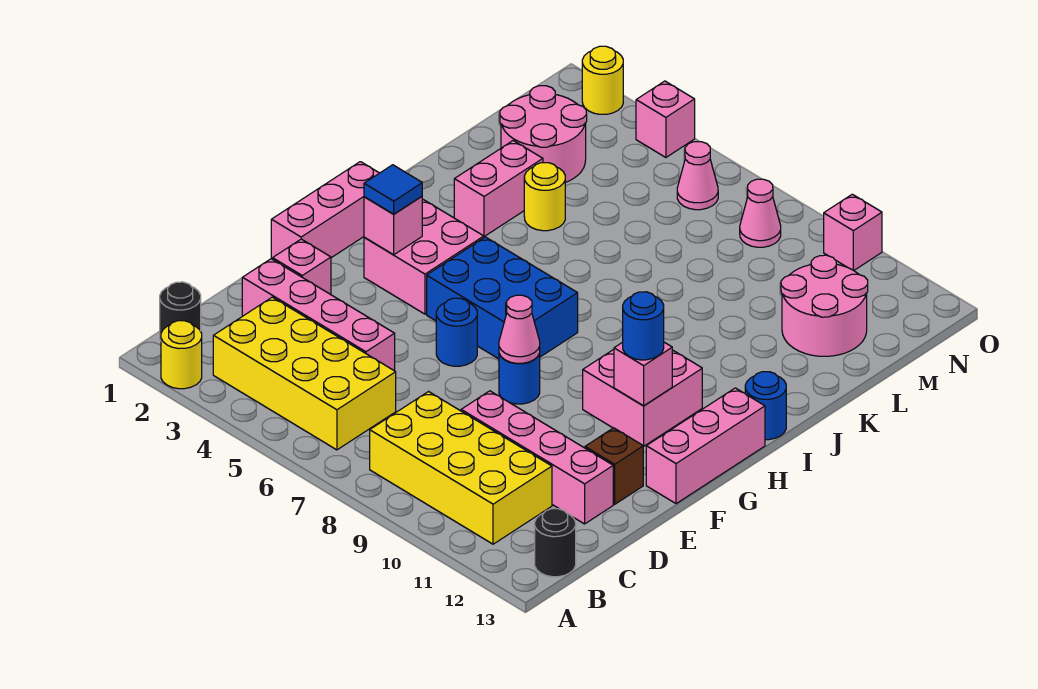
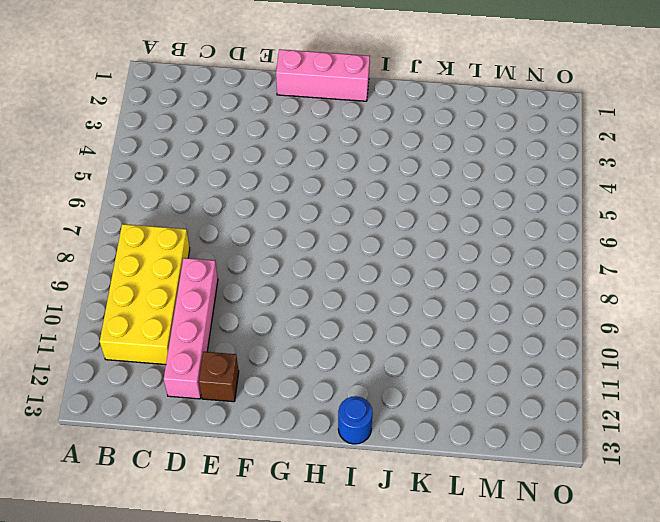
none -> yellow 1x1 round brick [161,321,202,389]
none -> black 1x1 round brick [160,282,201,341]
none -> yellow 2x4 brick [213,297,396,450]
none -> black 1x1 round brick [535,509,576,577]

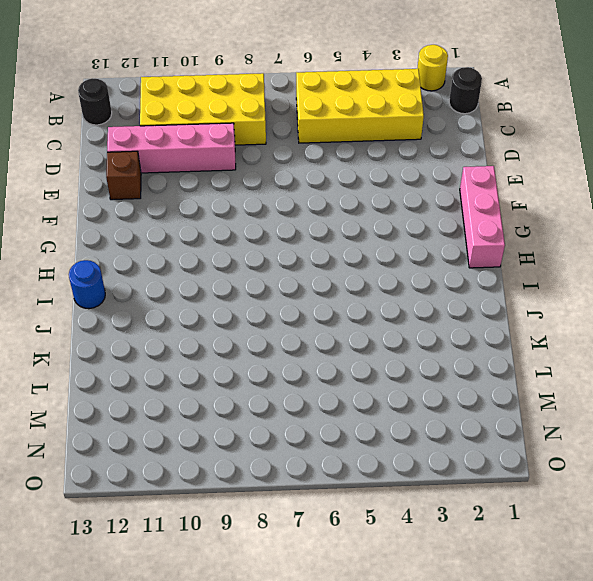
none -> pink 1x4 brick [242,259,395,371]
none -> pink 1x1 brick [273,239,331,295]
none -> blue 1x1 round brick [436,298,477,366]
none -> blue 1x1 round brick [499,354,540,404]

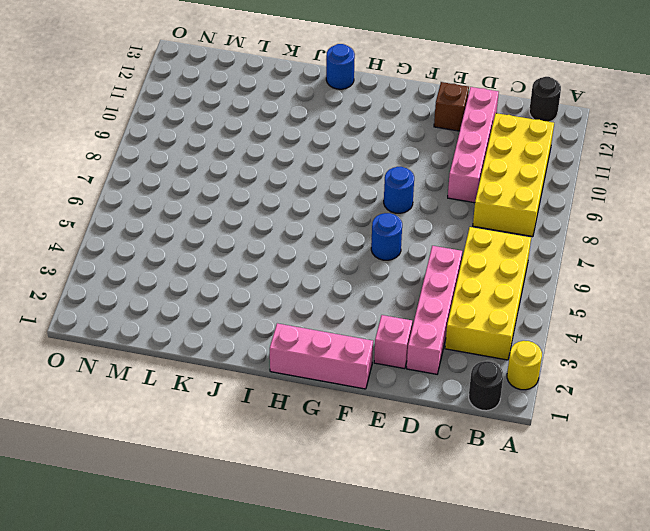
none -> pink 1x3 brick [646,388,765,504]
none -> pink 2x2 brick [364,199,484,314]
none -> blue 2x3 brick [427,237,578,359]
none -> pink 2x2 brick [583,350,702,446]

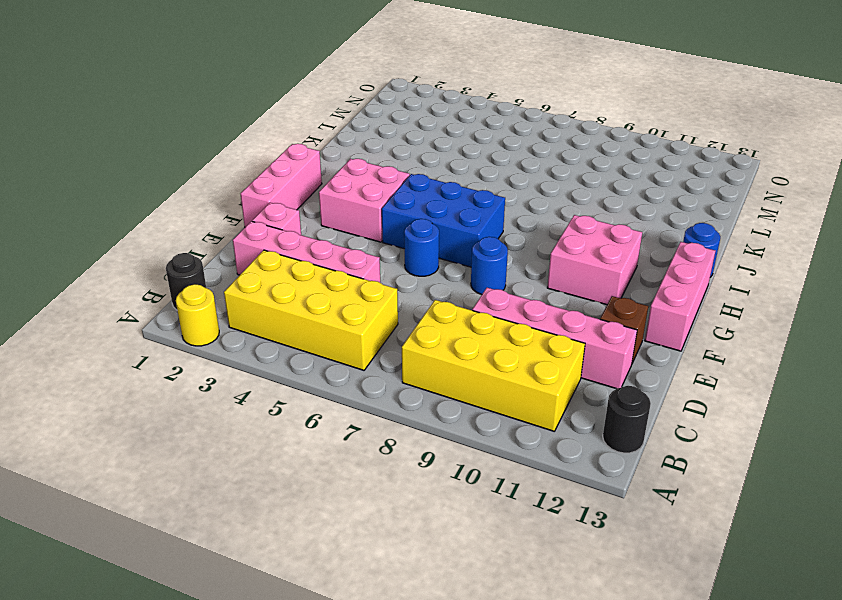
none -> pink 1x2 brick [454,141,543,237]
none -> yellow 1x1 round brick [524,163,565,231]
none -> pink 2x2 round brick [500,86,587,183]
none -> pink 2x2 round brick [781,255,868,356]

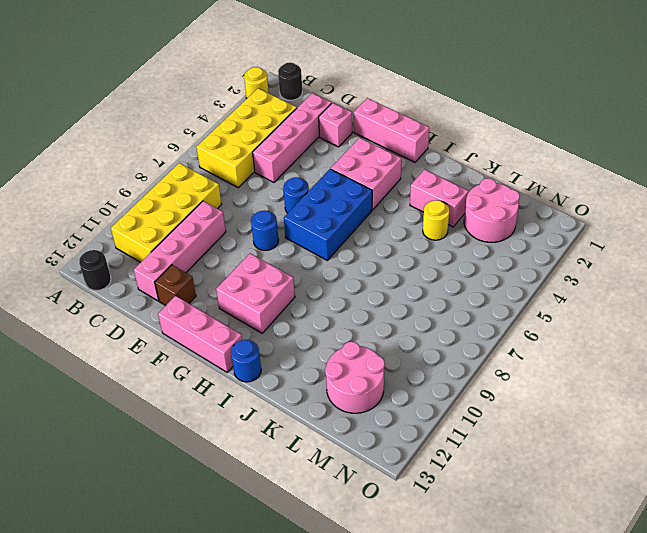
none -> pink 1x1 cone [677,142,718,210]
none -> pink 1x1 cone [740,179,781,247]
none -> yellow 1x1 round brick [582,46,623,114]
none -> pink 1x1 brick [636,81,695,157]

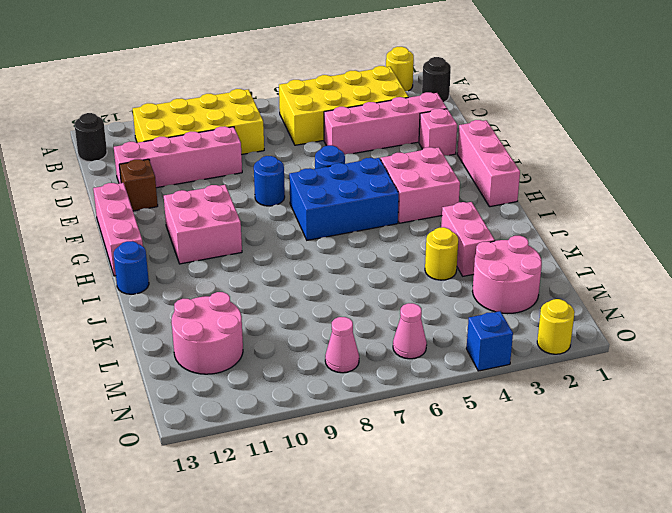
blue 1x1 brick [466,311,513,371] -> pink 1x1 brick [636,81,695,157]
none -> pink 1x1 brick [824,194,882,271]
none -> pink 1x1 cone [499,295,540,363]
none -> pink 1x1 brick [364,196,422,255]
none -> pink 1x1 brick [614,342,672,406]

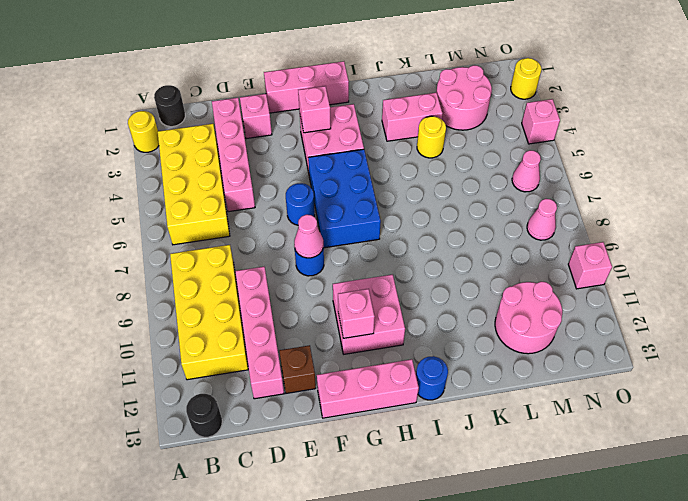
none -> blue 1x1 tile [364,165,422,214]
none -> blue 1x1 round brick [623,292,664,360]

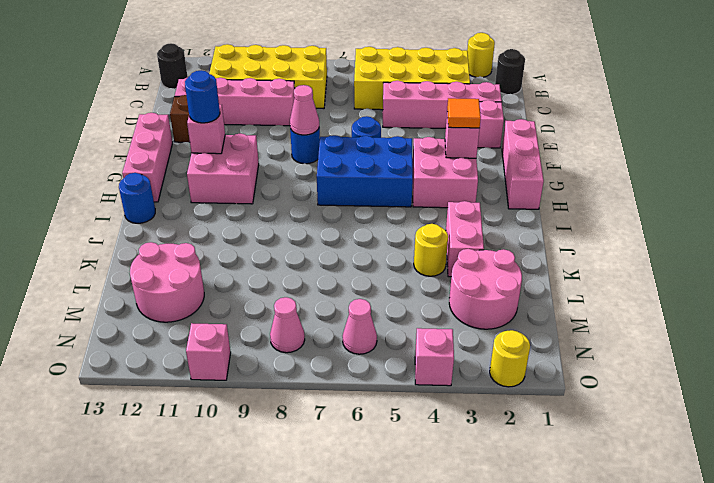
orange 1x1 tile [447,98,481,128] -> blue 1x1 tile [364,165,422,214]

